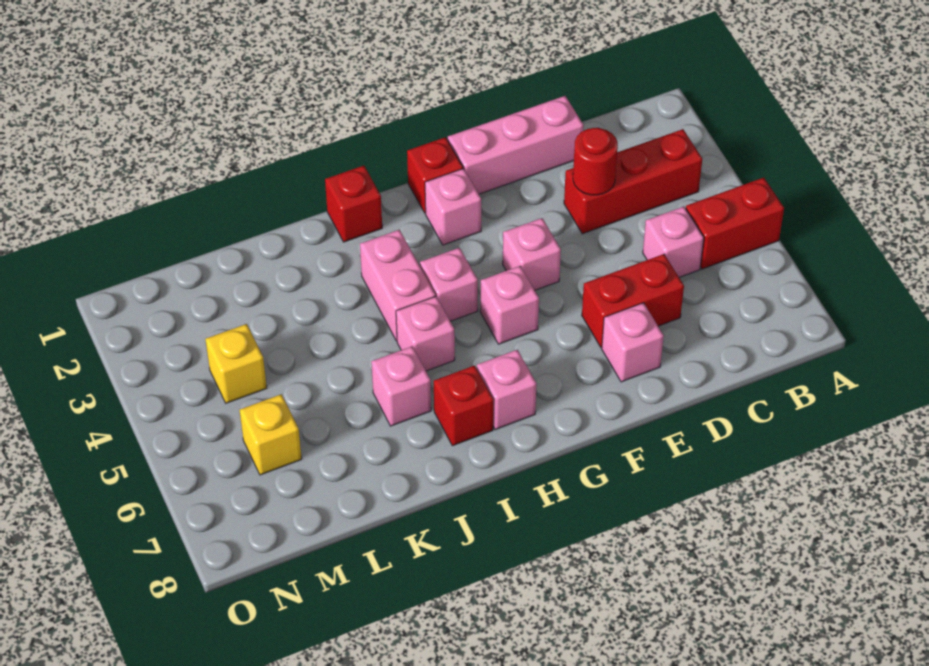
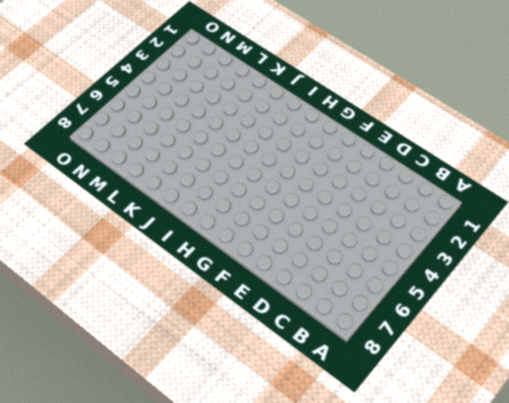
none -> red 1x2 brick [686,178,784,269]
none -> red 1x3 brick [564,129,702,234]
none -> pink 1x1 brick [643,207,704,277]

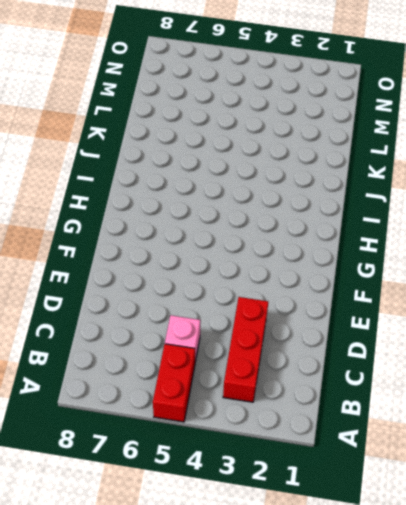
none -> pink 1x3 brick [448,96,583,194]
none -> red 1x2 brick [582,254,684,347]
none -> pink 1x1 brick [602,303,664,382]

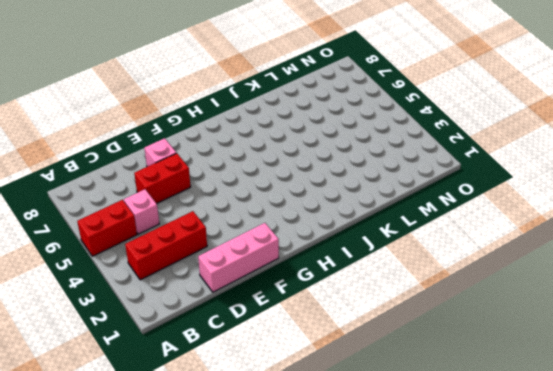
none -> pink 1x1 brick [503,218,561,290]
none -> red 1x1 brick [407,137,463,213]
none -> pink 1x1 brick [425,168,481,245]

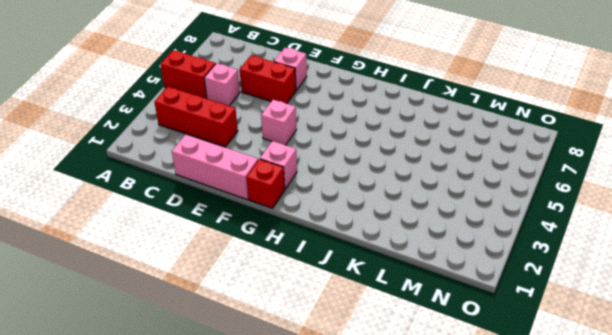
none -> pink 1x1 brick [480,266,539,344]
none -> pink 1x1 brick [420,248,478,321]
none -> pink 1x1 brick [477,350,537,430]

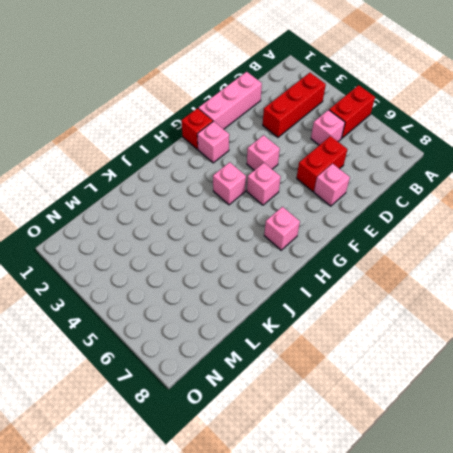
none -> red 1x1 brick [325,166,382,242]
none -> pink 1x2 brick [360,230,436,341]
none -> pink 1x1 brick [396,296,455,371]

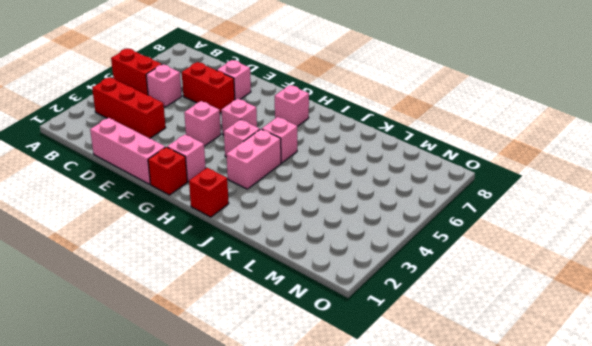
none -> red 1x1 brick [434,366,493,446]
none -> pink 1x1 brick [371,346,431,426]
none -> yellow 1x1 brick [205,324,267,403]

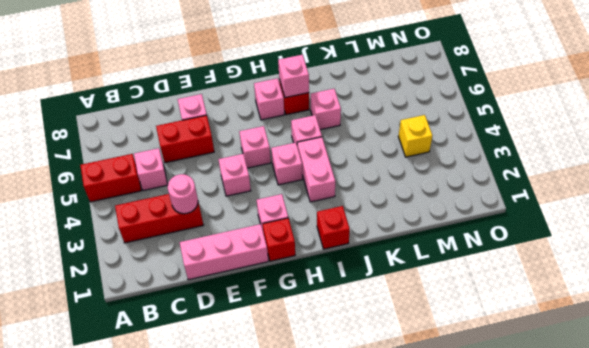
pink 1x1 round brick [168,174,198,214] -> red 1x1 round brick [573,128,618,195]
pink 1x1 brick [278,55,309,98] -> none
none -> yellow 1x1 brick [240,394,302,475]

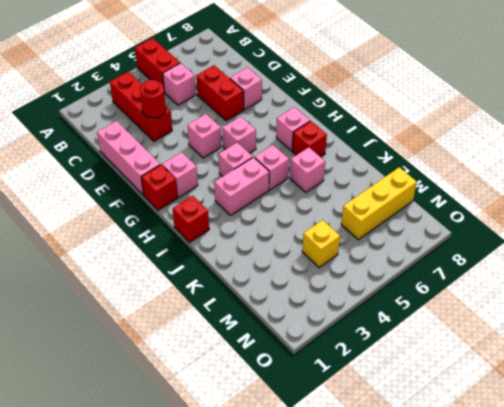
yellow 1x3 brick [341,167,417,240] -> yellow 1x1 brick [240,394,302,475]

